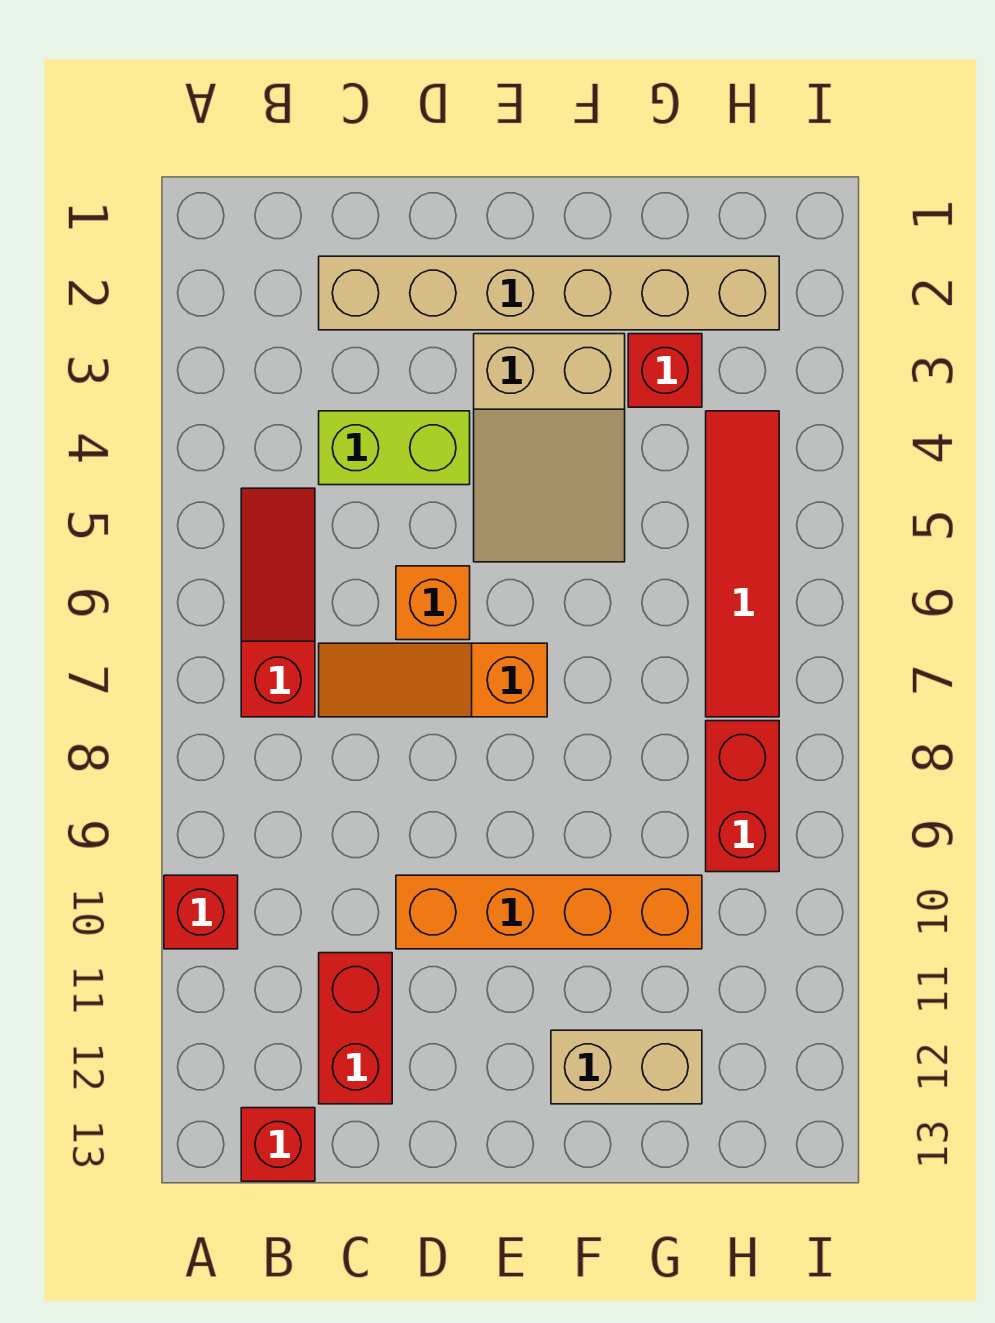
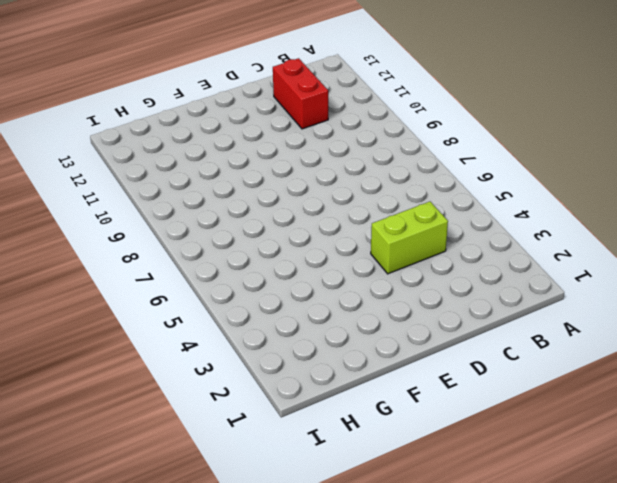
none -> red 1x1 brick [164,875,238,949]
none -> red 1x3 slope [241,488,315,717]
none -> red 1x1 brick [241,1108,315,1181]

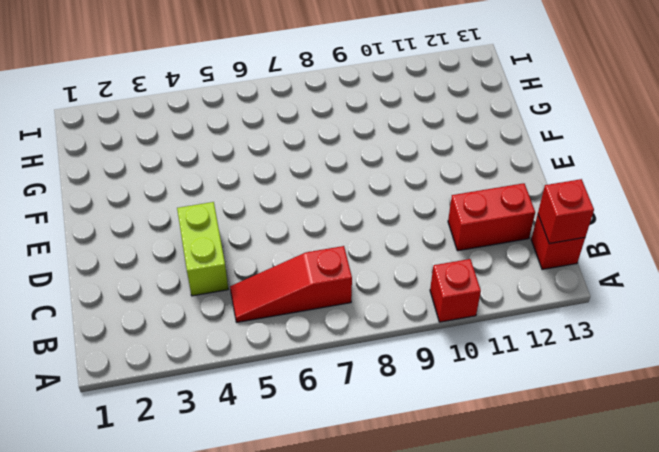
red 1x1 brick [538,179,594,243] -> red 1x1 brick moved to [628,334,702,407]
none -> tan 1x6 brick [319,256,779,330]
none -> orange 1x3 slope [319,643,547,717]
none -> orange 1x1 brick [396,566,470,640]

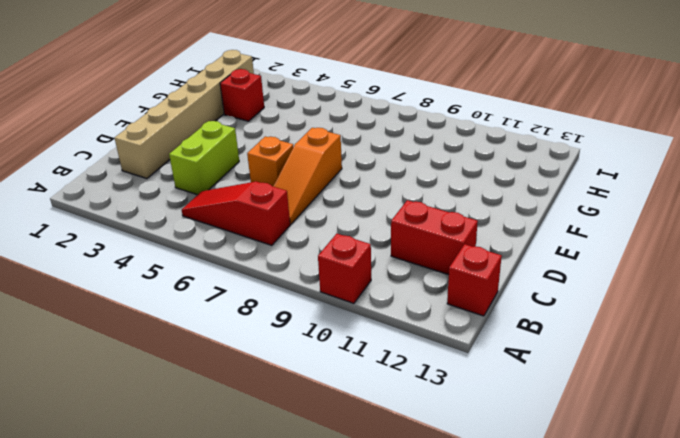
none -> orange 1x4 brick [396,875,702,949]
none -> tan 2x3 slope [474,334,625,562]
none -> tan 1x2 brick [551,1030,702,1104]

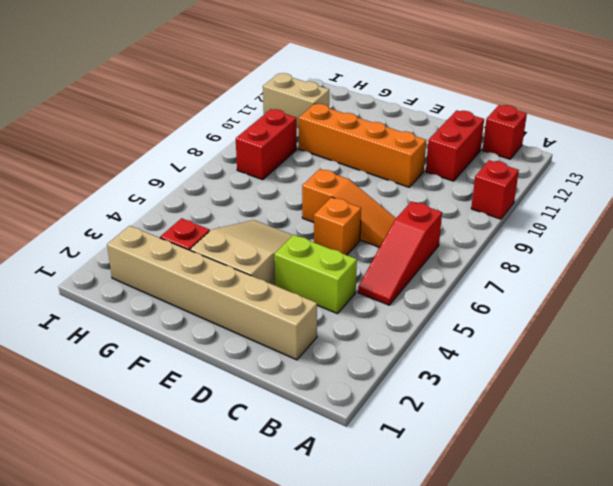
tan 1x2 brick [263,73,329,128] -> tan 1x2 brick moved to [551,1030,702,1104]
none -> red 1x4 tile [706,411,779,717]

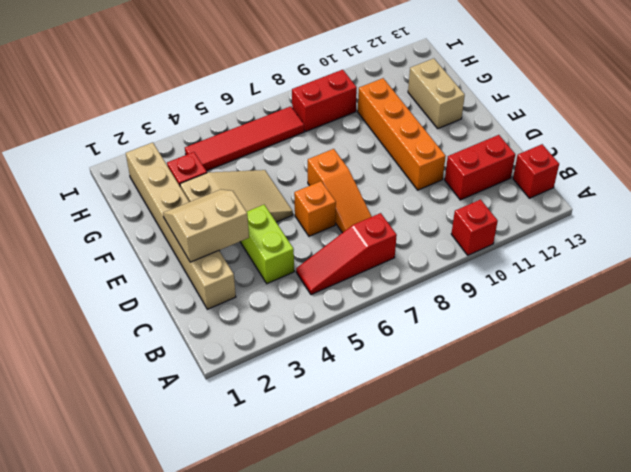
tan 2x2 slope [163,190,249,262] -> none

